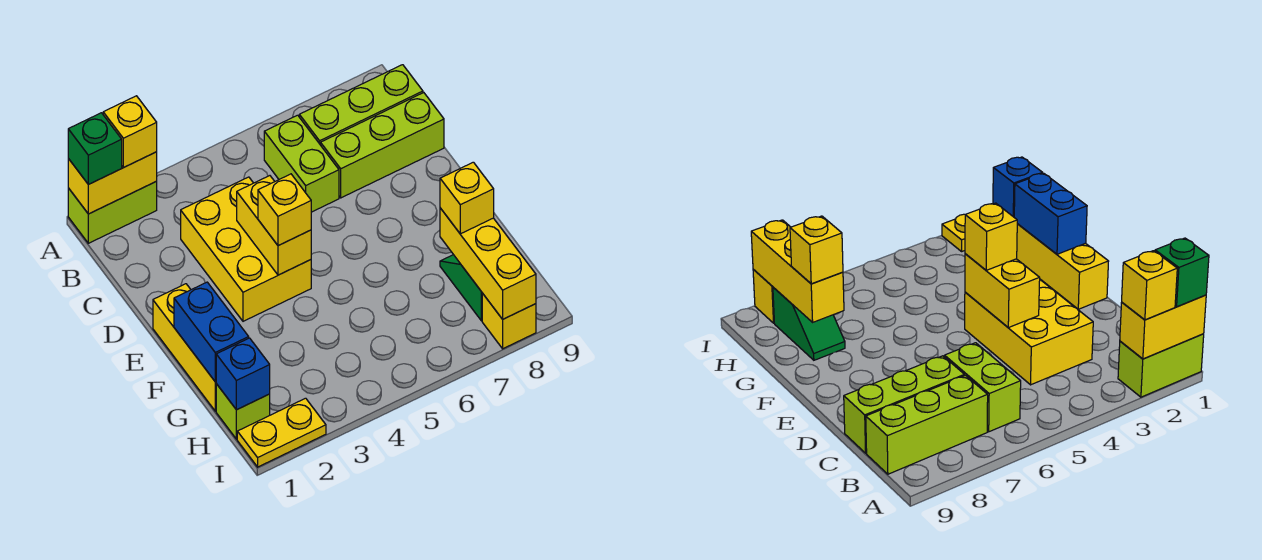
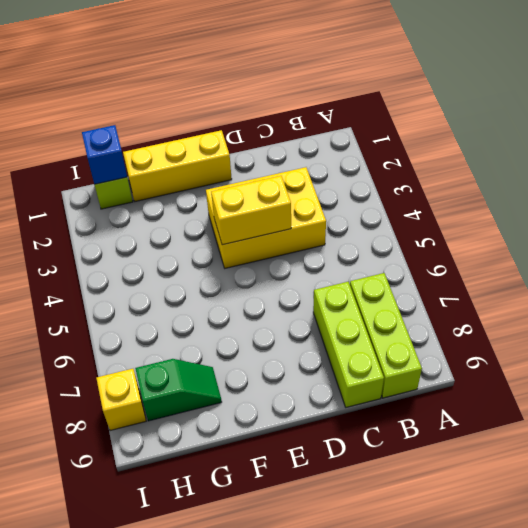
none -> lime 1x2 brick [68,181,157,243]
none -> lime 1x2 brick [264,115,339,212]
none -> yellow 1x2 plate [237,398,326,467]

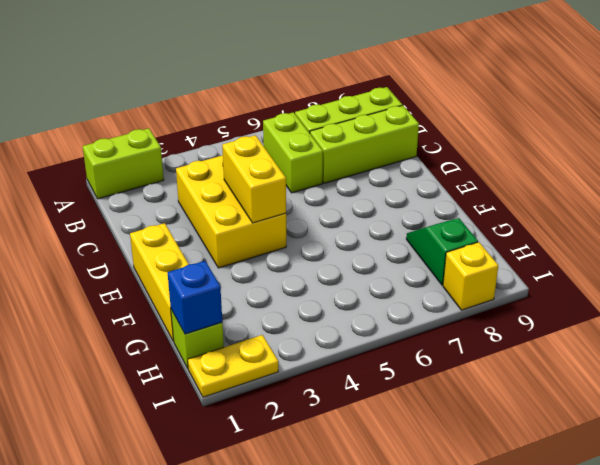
none -> yellow 1x2 brick [68,152,157,214]
none -> blue 1x2 brick [174,282,249,382]
none -> yellow 1x3 brick [440,208,536,319]

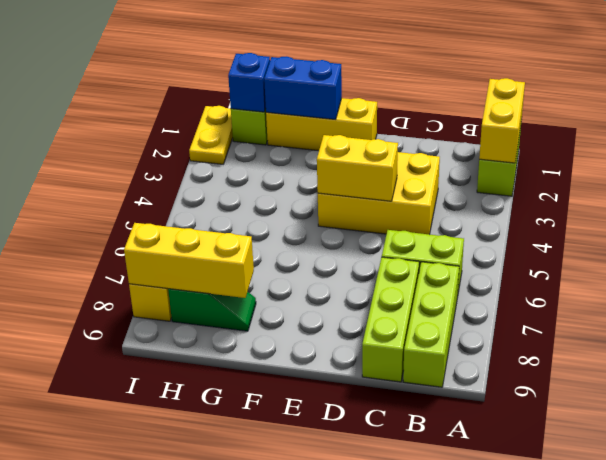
none -> green 1x1 brick [68,113,122,184]
none -> yellow 1x1 brick [103,96,157,167]
none -> yellow 1x1 brick [258,174,311,246]

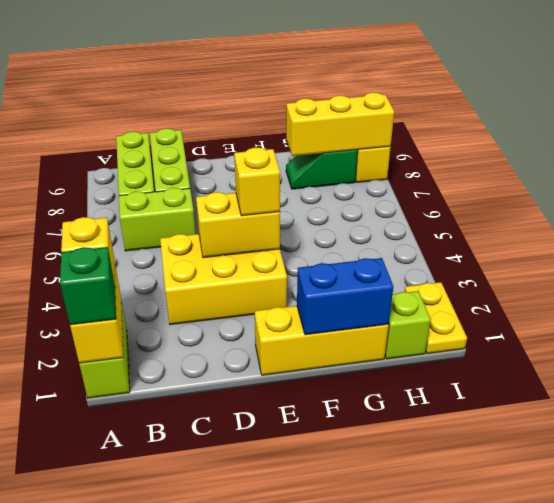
none -> blue 1x1 brick [216,338,270,410]
none -> yellow 1x1 brick [440,162,494,234]

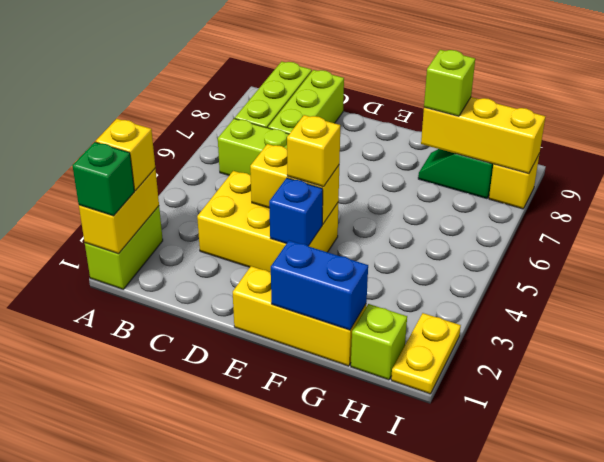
blue 1x1 brick [269,178,323,246] -> blue 1x1 brick moved to [216,338,270,410]
lime 1x1 brick [424,50,475,116] -> yellow 1x1 brick [440,162,494,234]

